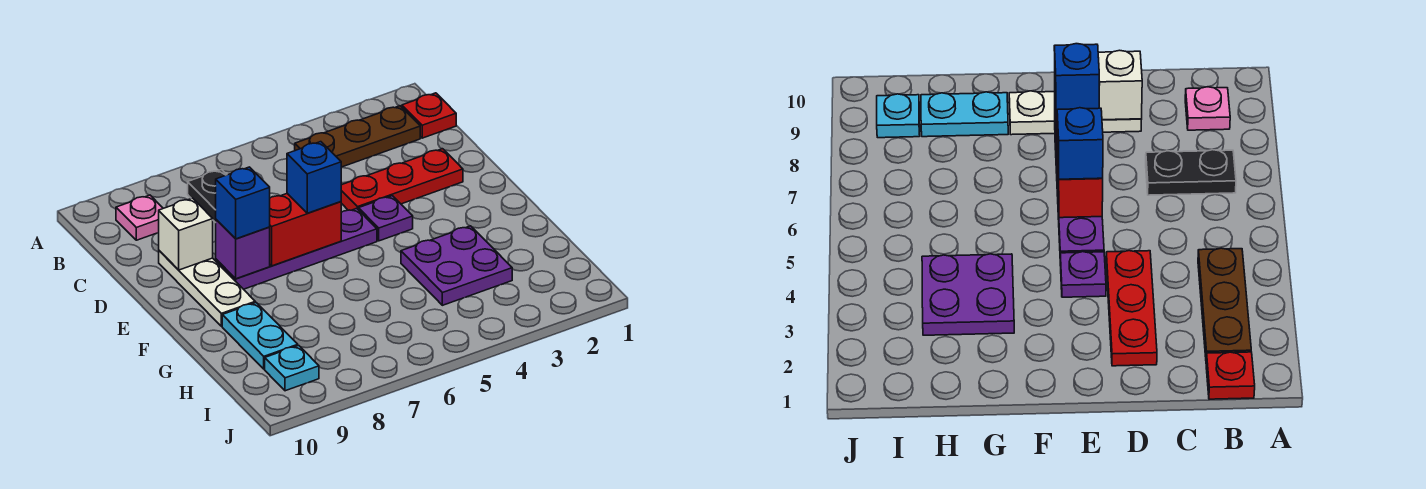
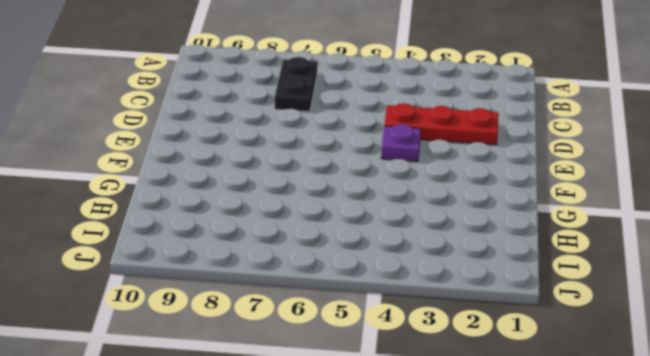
none -> red 1x1 plate [402,93,456,138]
none -> brown 1x3 plate [295,106,420,167]
none -> pink 1x1 plate [116,195,163,240]

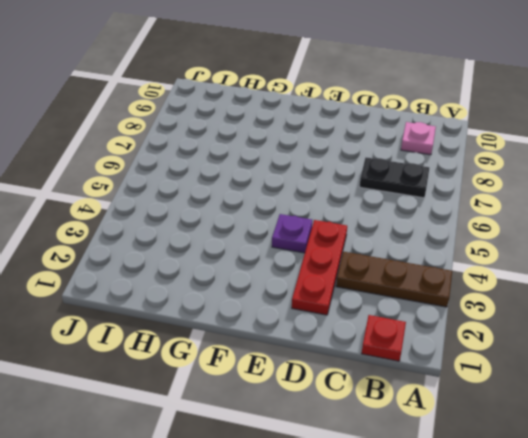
brown 1x3 plate [336,252,452,307] -> brown 1x3 plate turned to [295,106,420,167]
none -> white 1x3 plate [159,251,255,326]
none -> purple 1x4 plate [216,208,377,289]
none -> purple 2x2 plate [401,226,512,305]

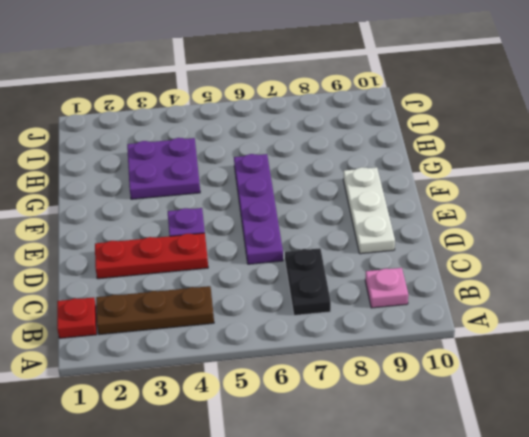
purple 1x4 plate [234,154,283,264] -> purple 1x4 plate turned to [216,208,377,289]
none -> cyan 1x2 plate [222,303,298,369]
none -> cyan 1x1 plate [265,346,319,391]
none -> white 1x1 brick [159,198,213,270]

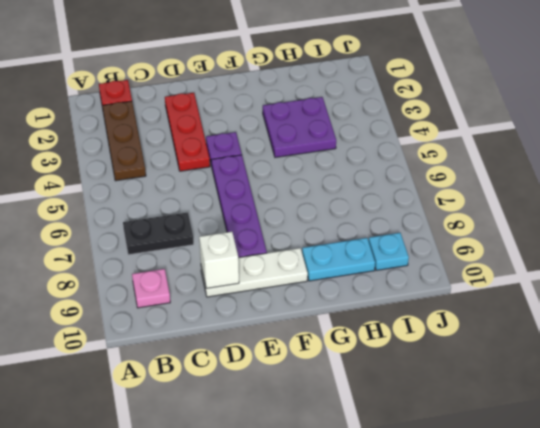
none -> red 1x2 brick [270,194,341,266]
none -> purple 1x1 brick [216,220,270,279]
none -> blue 1x1 brick [287,142,341,213]

